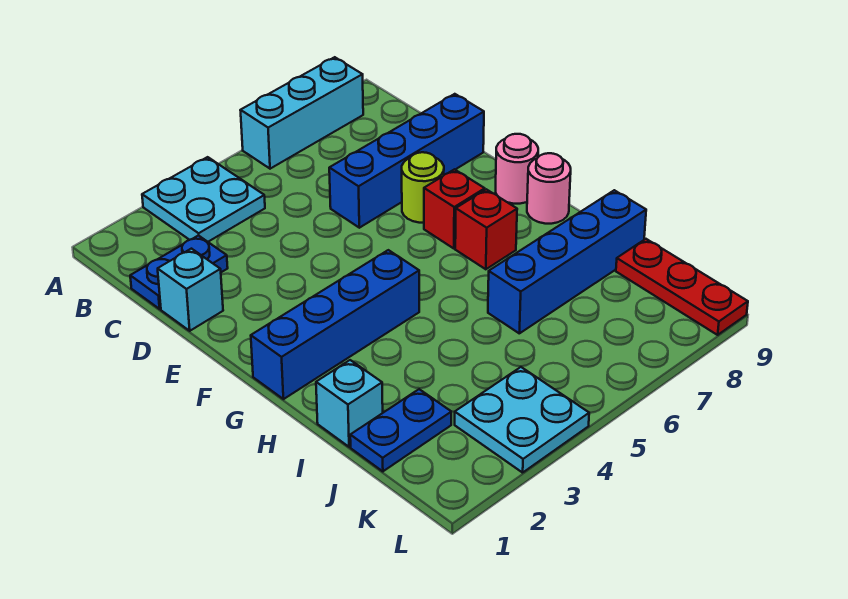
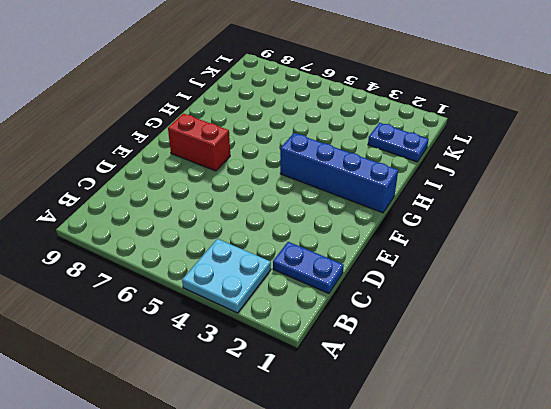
red 1x2 brick [168,114,230,171] -> red 1x1 brick [424,169,485,249]
none -> cyan 1x3 brick [240,57,363,169]
none -> cyan 1x1 brick [158,249,223,331]
none -> blue 1x4 brick [329,94,484,228]

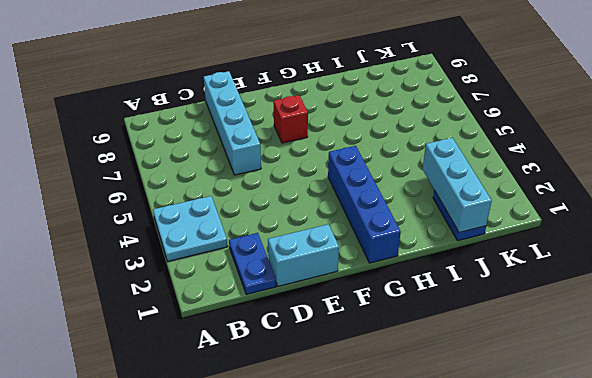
cyan 1x2 brick [268,224,339,286] -> cyan 1x1 brick [158,249,223,331]
cyan 1x4 brick [204,71,261,175] -> blue 1x4 brick [329,94,484,228]
cyan 1x3 brick [423,138,492,233] -> cyan 1x3 brick moved to [240,57,363,169]
none -> lime 1x1 round brick [402,152,444,223]
none -> pink 1x1 round brick [496,134,538,204]
none -> red 1x1 brick [455,189,517,269]

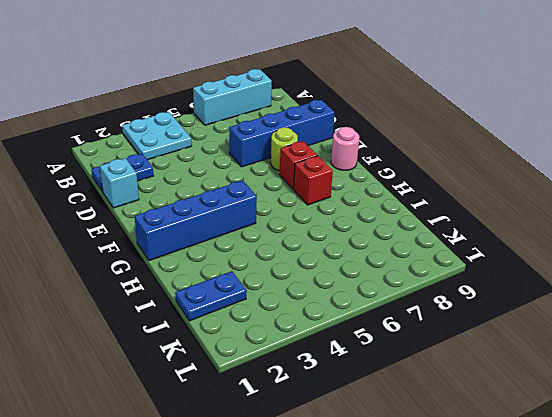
none -> pink 1x1 round brick [527,153,571,224]
none -> cyan 1x1 brick [316,360,383,447]
none -> blue 1x4 brick [488,190,646,333]

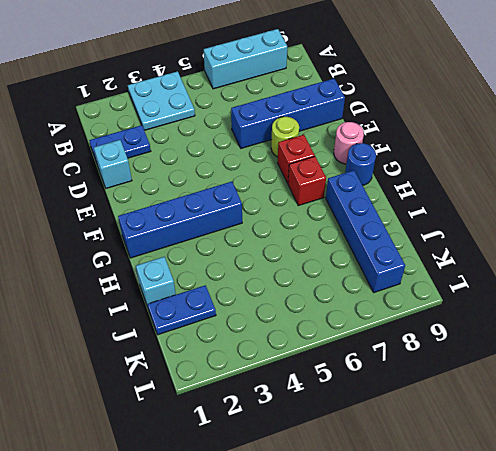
blue 1x1 round brick [345,143,376,185] -> pink 1x1 round brick [527,153,571,224]
blue 1x4 brick [326,170,405,292] -> blue 1x4 brick turned to [488,190,646,333]
none -> red 1x3 plate [616,239,748,335]
none -> cyan 2x2 plate [455,367,589,473]

